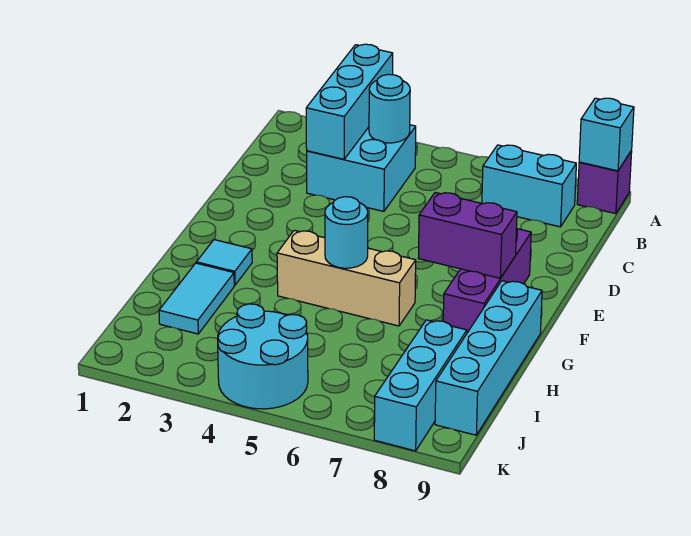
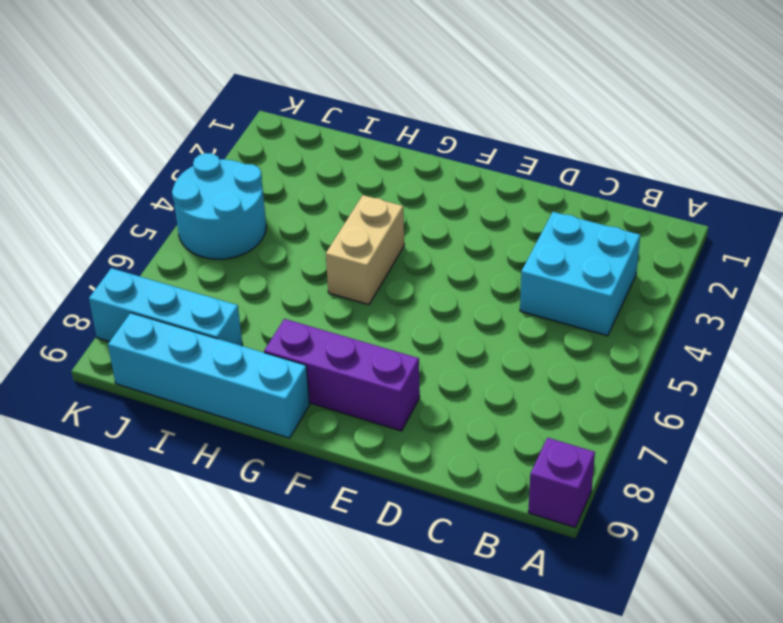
tan 1x2 brick [326,195,404,305] -> tan 1x3 brick [277,230,416,326]
none -> cyan 1x2 brick [482,145,576,227]
none -> cyan 1x1 tile [196,240,252,285]
none -> cyan 1x2 tile [159,263,234,334]

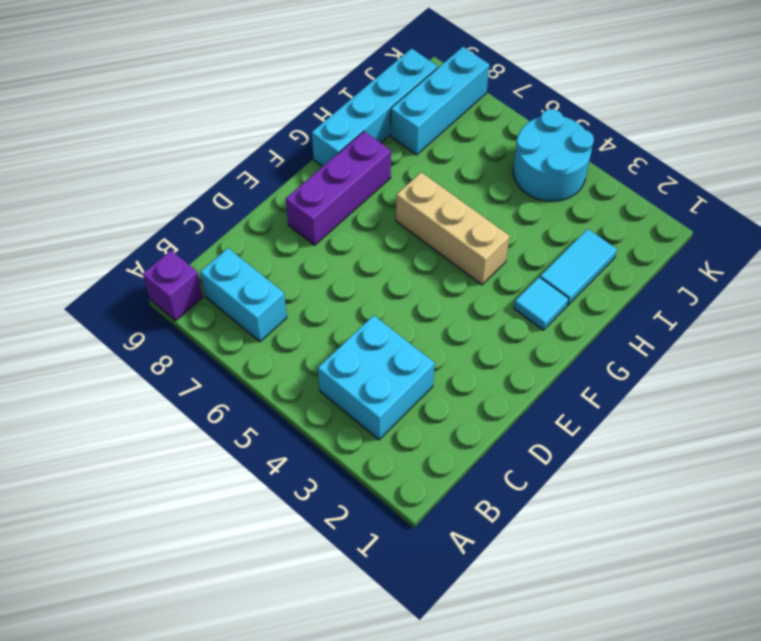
none -> cyan 1x3 brick [306,44,393,159]
none -> cyan 1x1 brick [579,98,634,171]
none -> cyan 1x1 round brick [369,74,410,143]

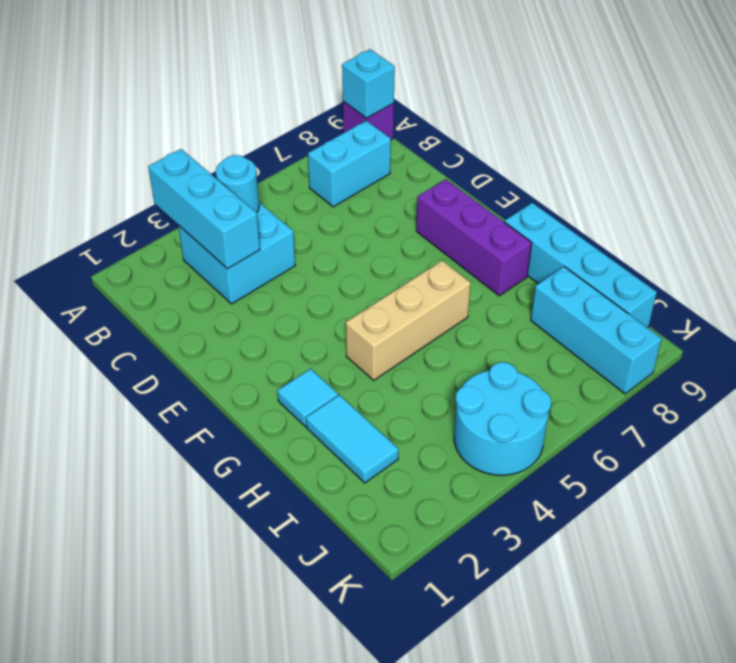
none -> purple 1x2 brick [419,192,517,278]
none -> cyan 1x1 round brick [325,197,368,268]

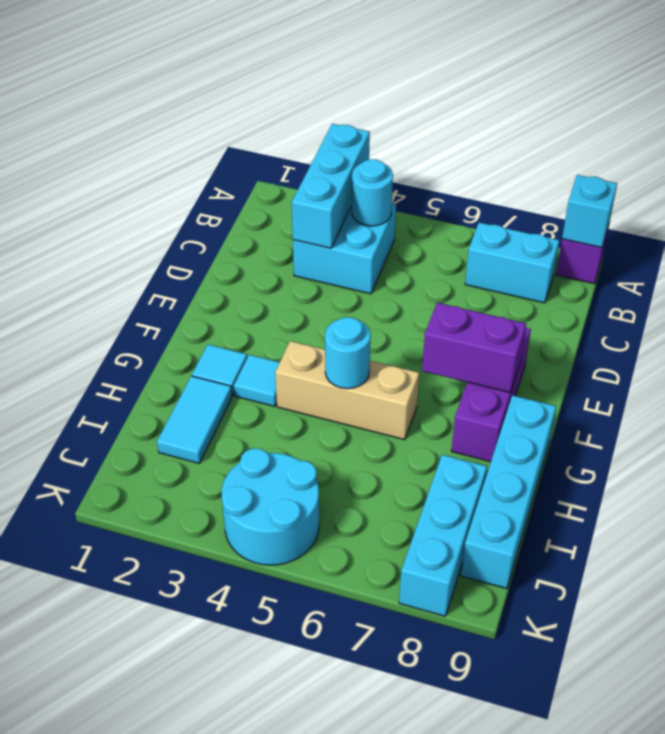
cyan 1x1 tile [234,355,280,406] -> none

